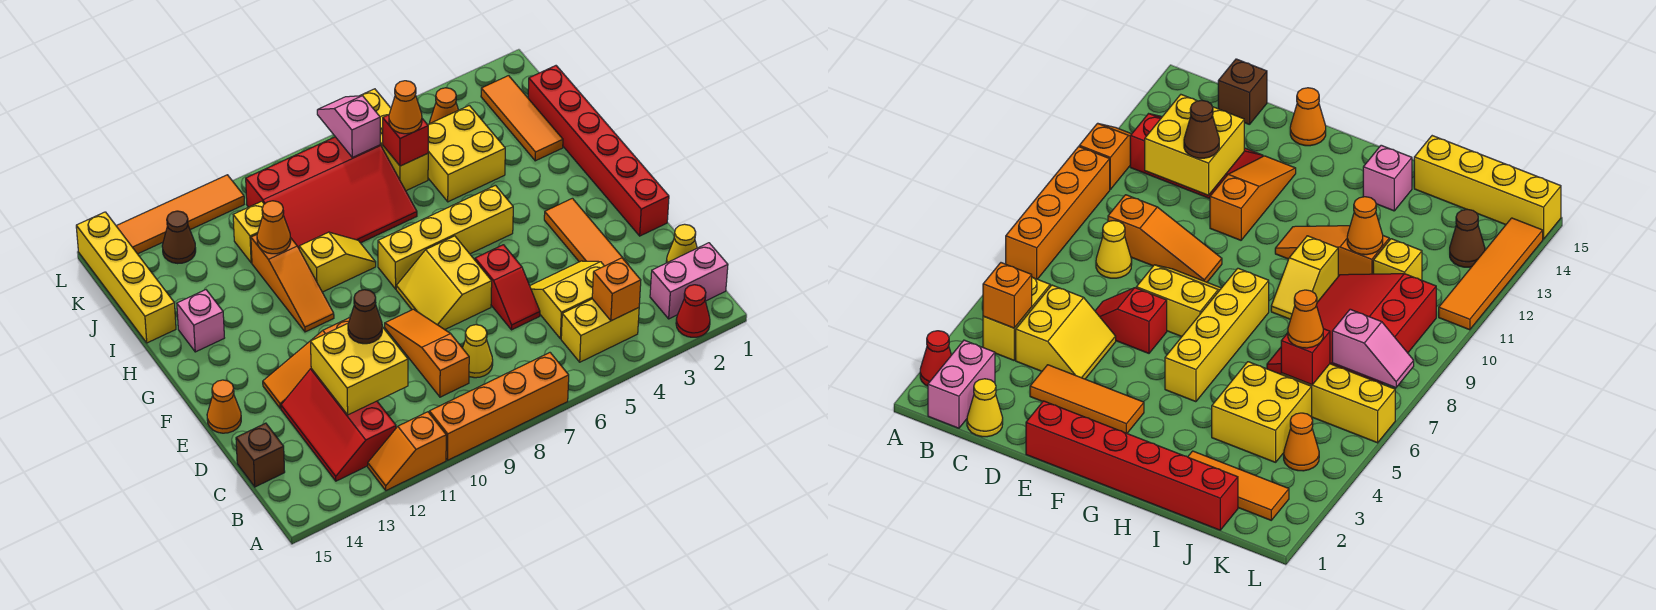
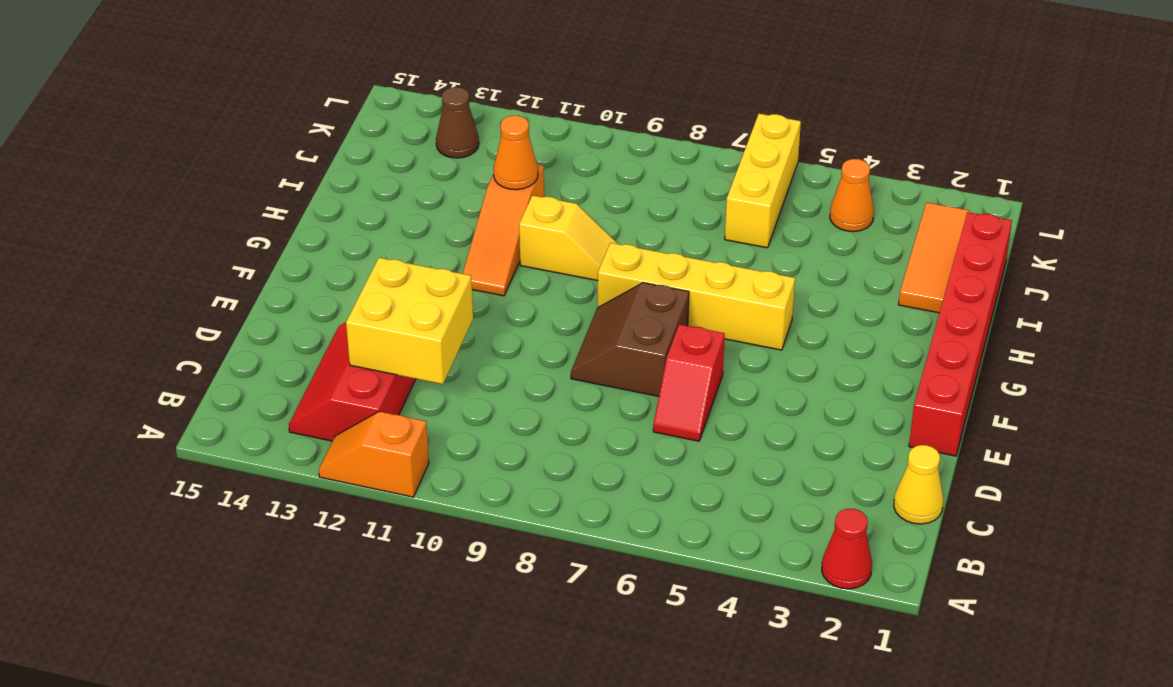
brown 2x2 slope [571,283,689,396] -> yellow 2x2 slope [396,236,492,330]
none -> orange 1x4 brick [429,353,569,460]
none -> pink 1x2 brick [650,243,728,319]
none -> yellow 1x2 brick [561,299,639,362]
none -> yellow 2x2 slope [530,261,604,339]

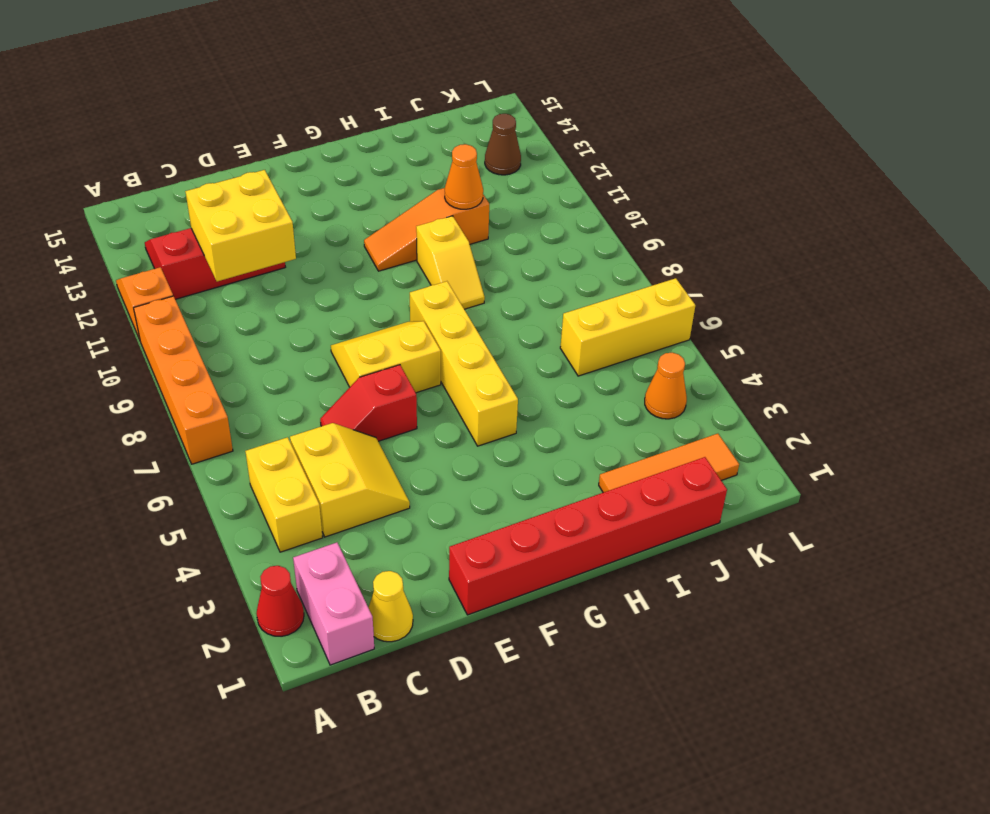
none -> yellow 1x1 cone [463,325,493,378]
none -> orange 1x3 slope [385,309,469,397]
none -> brown 1x1 brick [236,423,285,487]
none -> orange 1x3 tile [544,198,628,266]

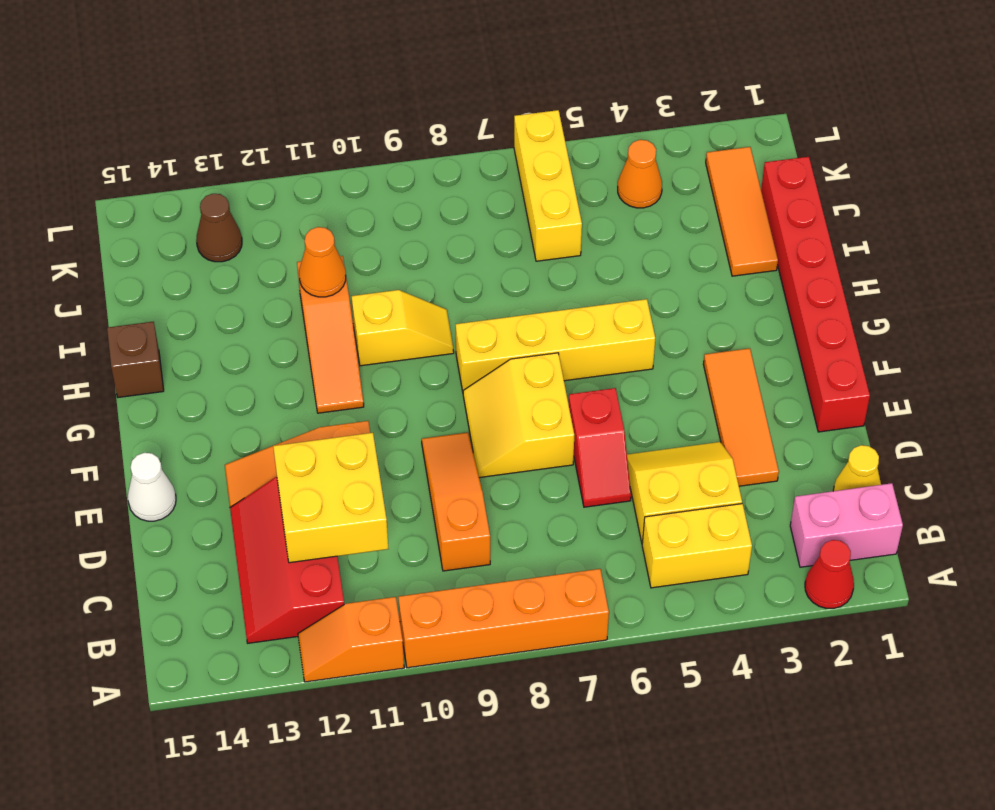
white 1x1 cone [128,453,176,521] -> orange 1x1 cone [207,380,241,433]
brown 1x1 brick [107,322,164,397] -> brown 1x1 brick moved to [236,423,285,487]
none -> yellow 1x1 cone [463,325,493,378]
none -> pink 1x1 brick [177,290,224,352]
none -> yellow 2x2 brick [428,105,505,202]
none -> red 3x4 slope [246,137,417,248]

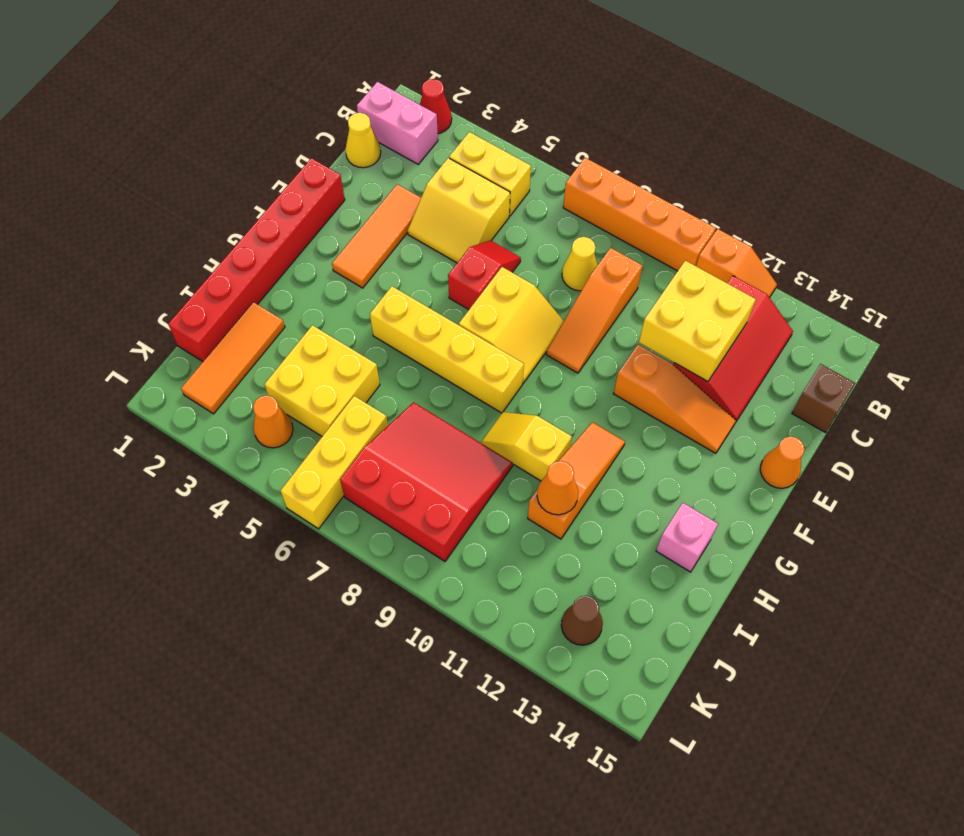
red 3x3 slope [340,402,513,561] -> red 3x4 slope [246,137,417,248]
none -> yellow 1x4 brick [76,212,176,343]
none -> yellow 1x1 brick [233,201,264,263]
none -> orange 1x4 tile [117,175,244,254]
none -> orange 1x1 brick [592,258,641,321]

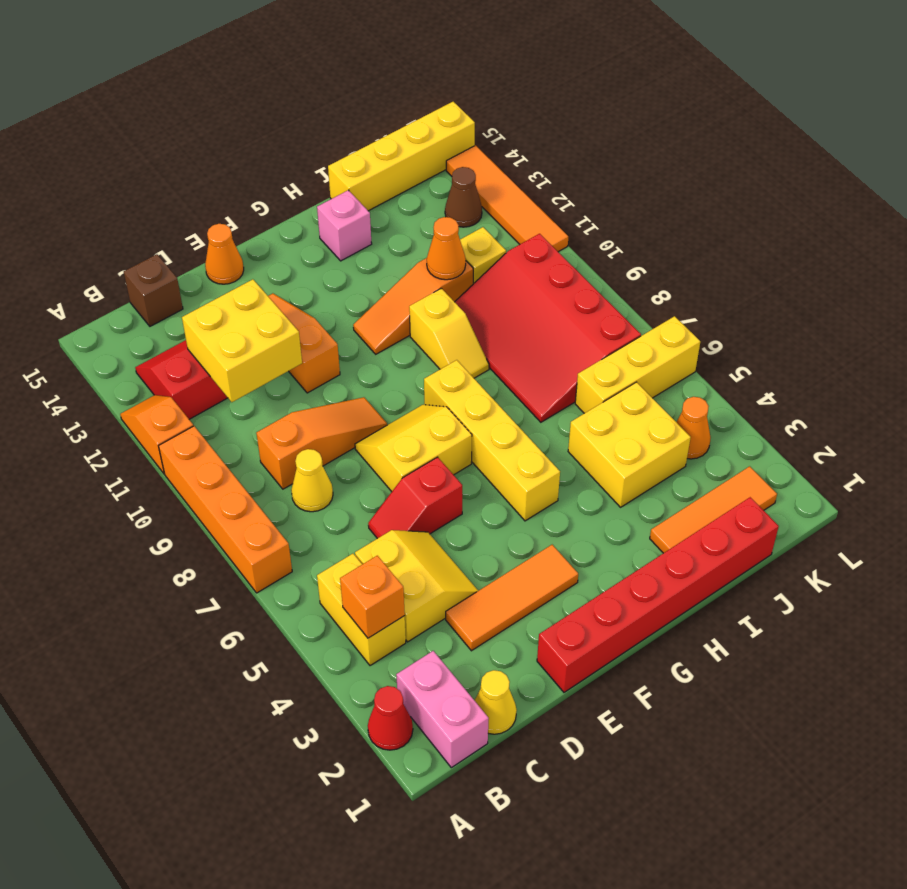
none -> red 1x1 brick [383,115,428,166]
none -> pink 1x2 slope [317,96,381,157]
none -> brown 1x1 cone [348,290,382,344]
none -> orange 1x1 cone [389,81,422,134]

